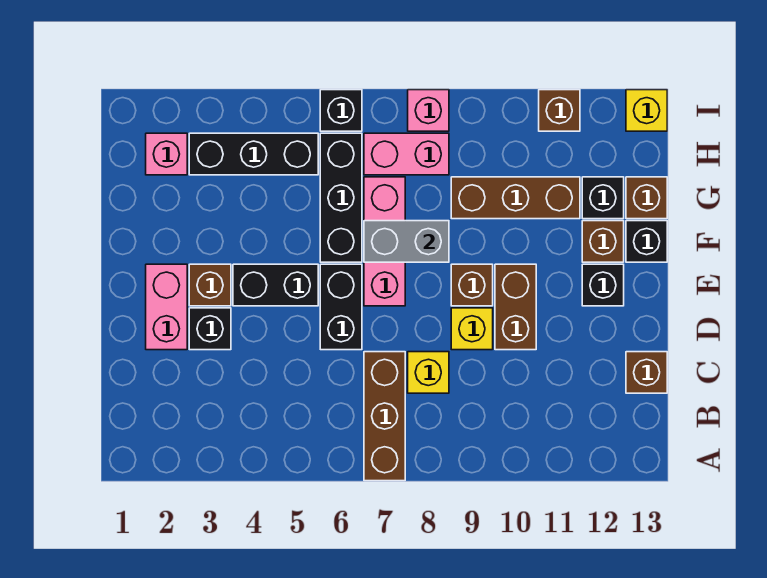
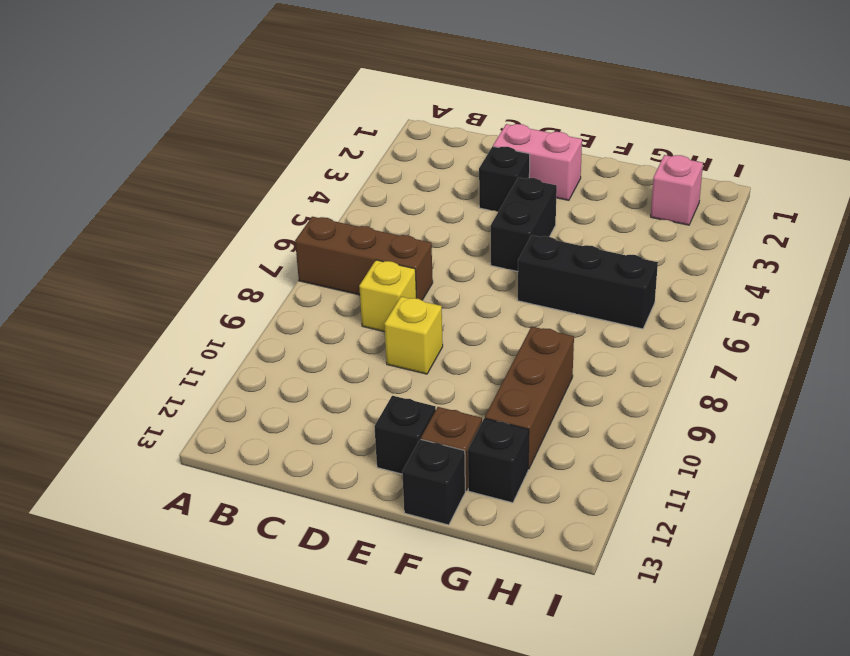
none -> brown 1x1 brick [626,352,667,393]
none -> black 1x2 brick [320,264,362,350]
none -> brown 1x2 brick [495,264,536,350]

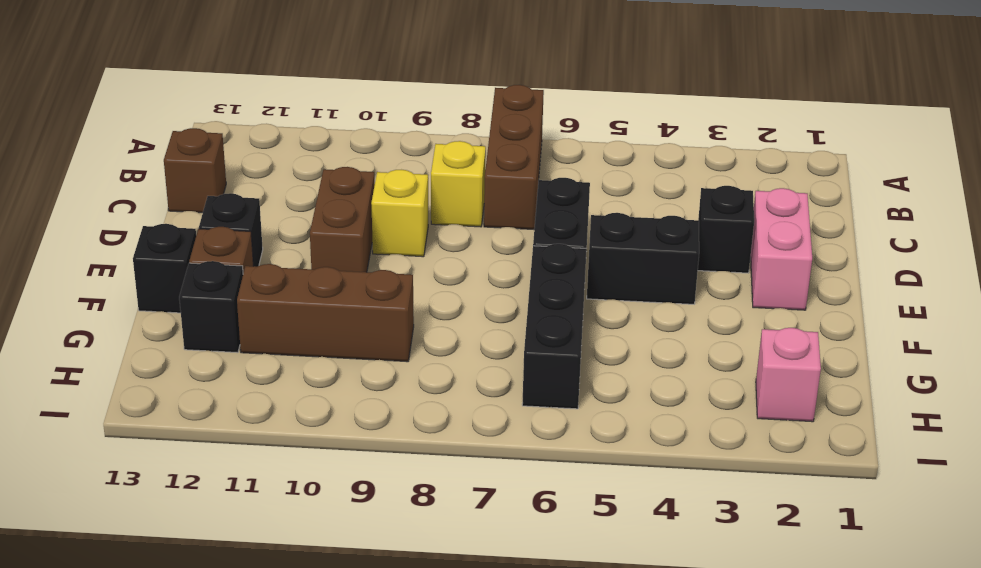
none -> brown 1x1 brick [189,264,231,306]
none -> pink 1x3 brick [364,177,405,306]
none -> brown 1x1 brick [451,264,493,306]

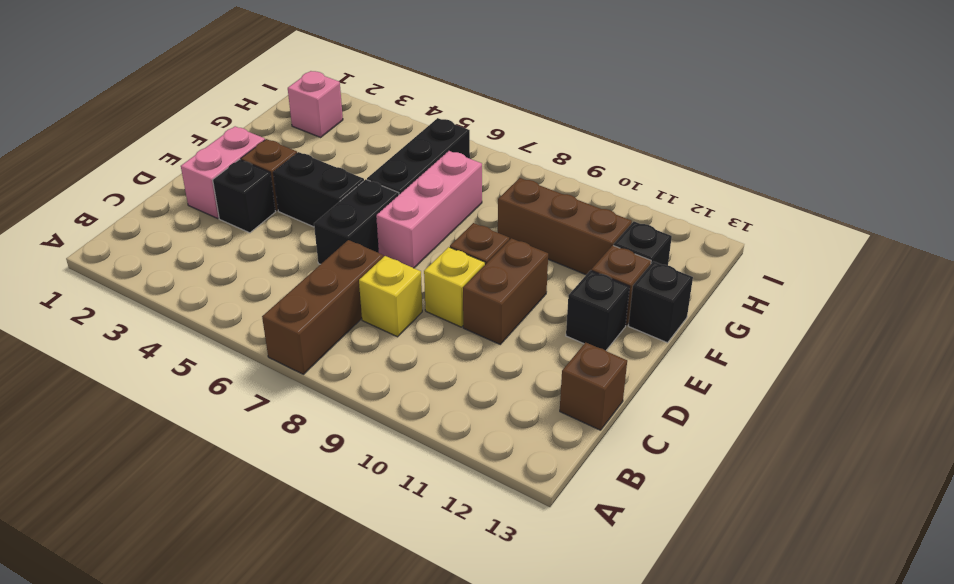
none -> brown 1x1 brick [626,177,667,219]
none -> black 1x3 brick [189,133,318,175]
none -> pink 1x2 brick [364,133,449,175]

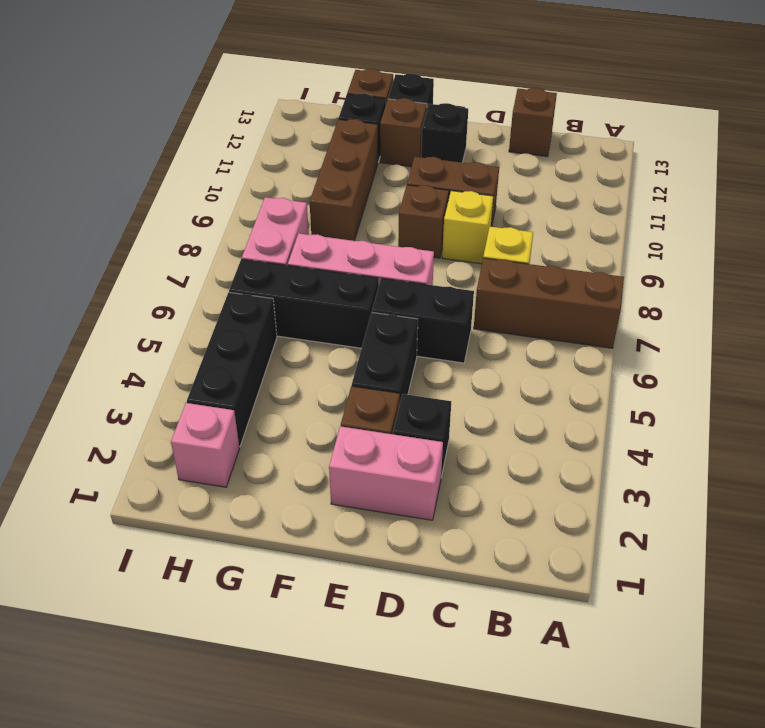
none -> black 1x1 brick [320,90,362,131]
none -> pink 1x1 brick [408,90,449,131]
none -> brown 1x1 brick [539,90,580,131]

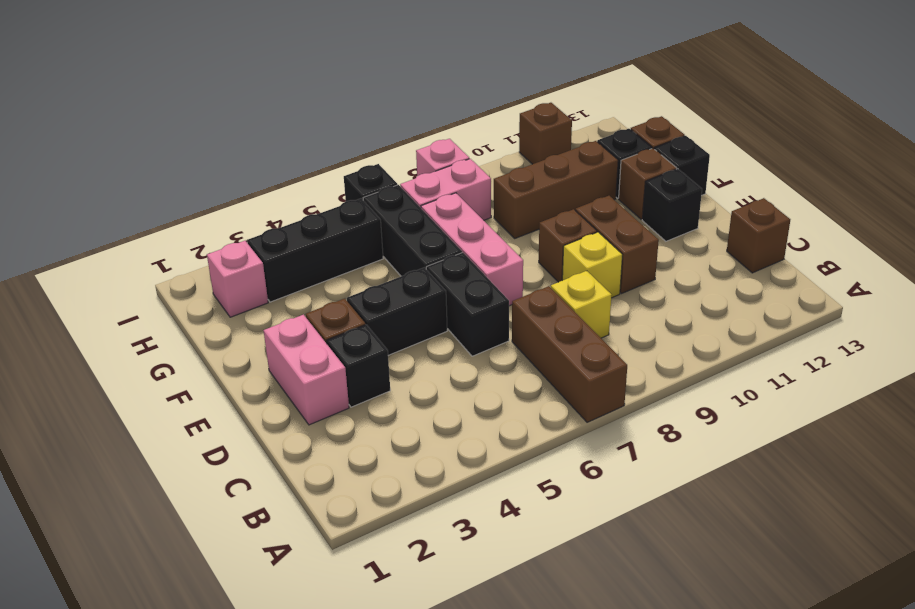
none -> yellow 1x1 brick [626,90,667,131]
none -> grey 1x2 brick [364,221,449,262]

